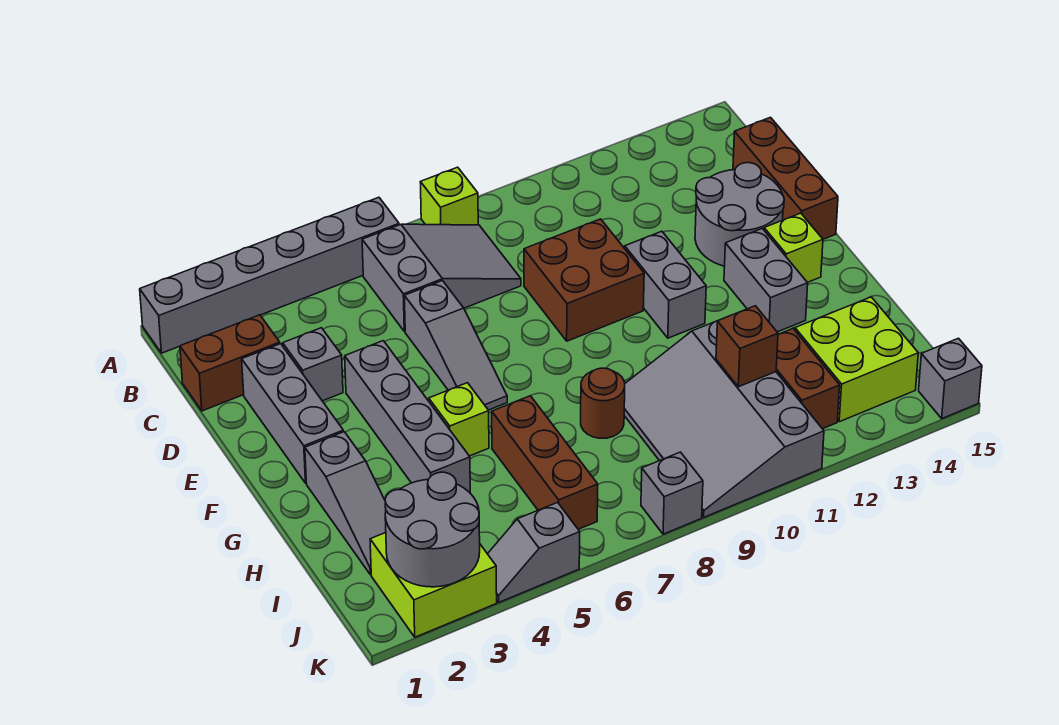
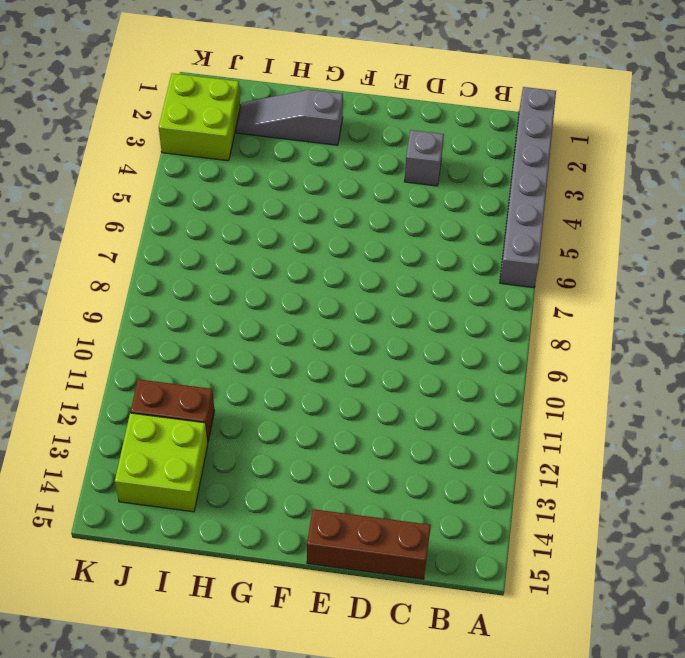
none -> lime 1x1 brick [420,167,478,225]
none -> grey 2x3 slope [362,224,521,332]
none -> brown 1x2 brick [180,315,280,411]

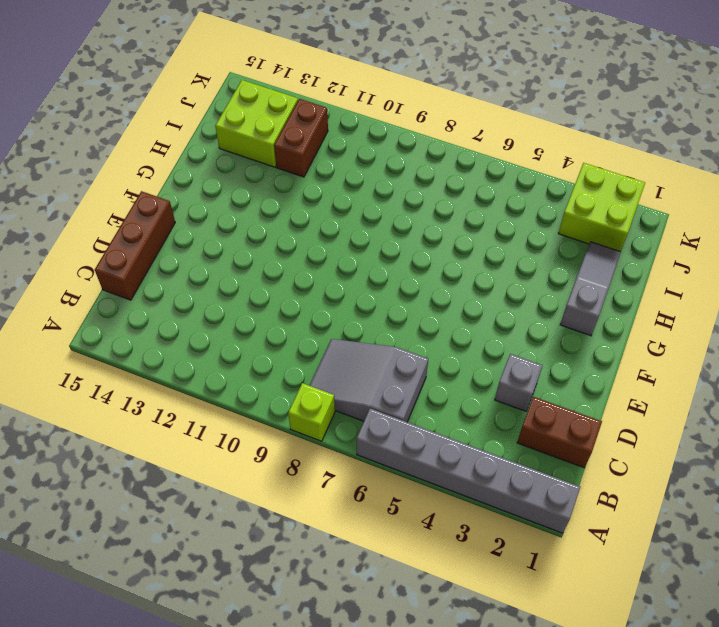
none -> grey 1x3 brick [242,344,343,483]
none -> grey 1x3 slope [404,281,507,410]
none -> brown 2x2 brick [524,219,644,341]

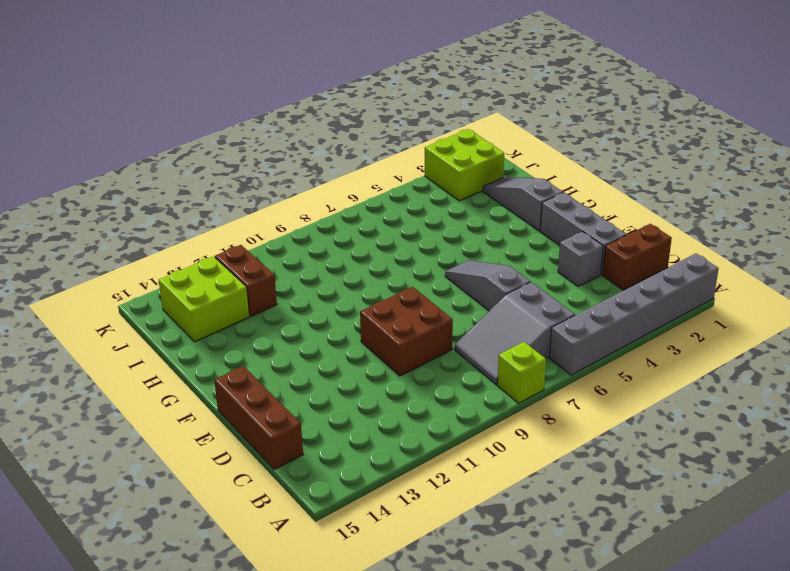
none -> grey 2x2 round brick [695,163,784,266]
none -> grey 1x4 brick [345,341,470,493]
none -> grey 1x2 brick [625,231,706,338]

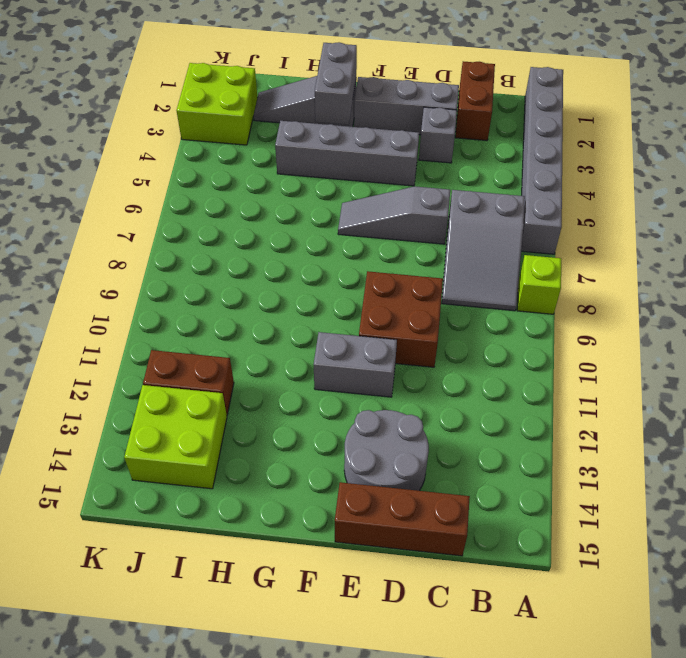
grey 1x2 brick [315,42,357,125] -> grey 1x2 brick turned to [724,229,808,332]
none -> lime 1x1 brick [764,213,823,282]
none -> lime 1x1 brick [429,383,489,456]
none -> brown 1x3 brick [492,396,598,529]

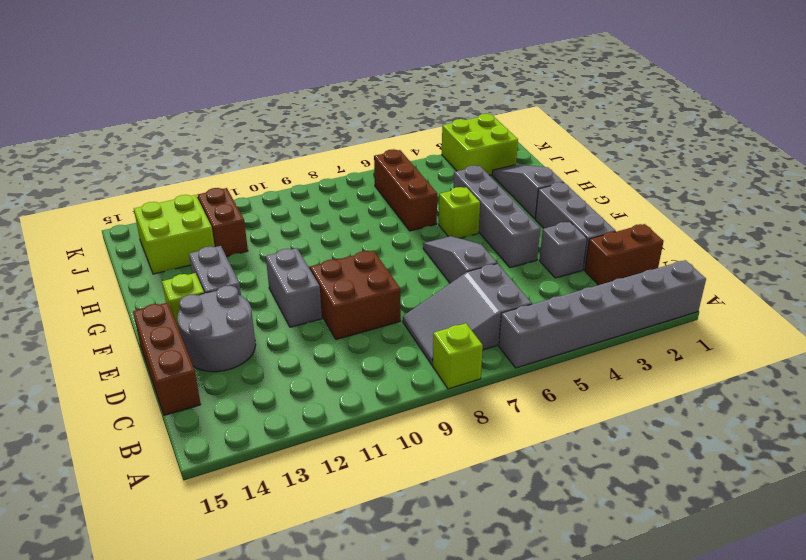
none -> brown 1x1 round brick [581,368,625,438]
none -> grey 3x4 slope [624,321,824,517]
none -> grey 1x2 slope [488,502,580,602]

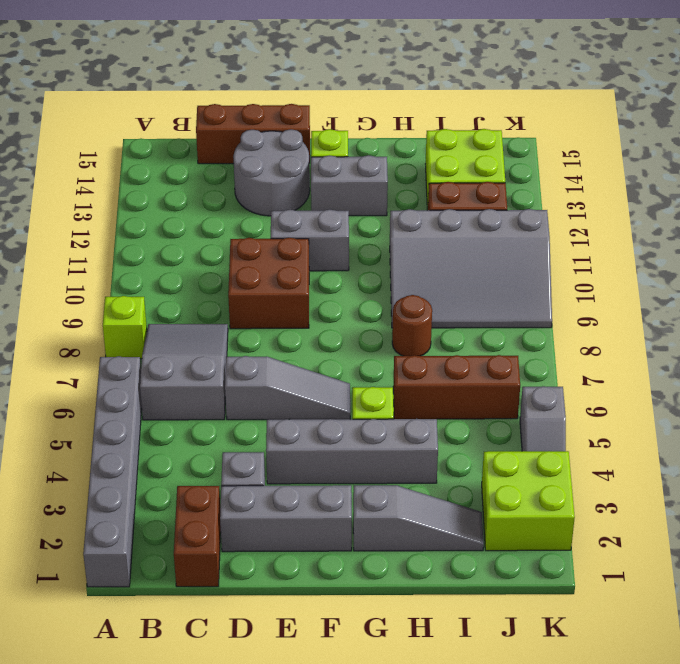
none -> grey 1x1 brick [641,452,703,534]
none -> grey 1x1 brick [919,338,982,418]
none -> brown 1x1 brick [716,306,778,387]

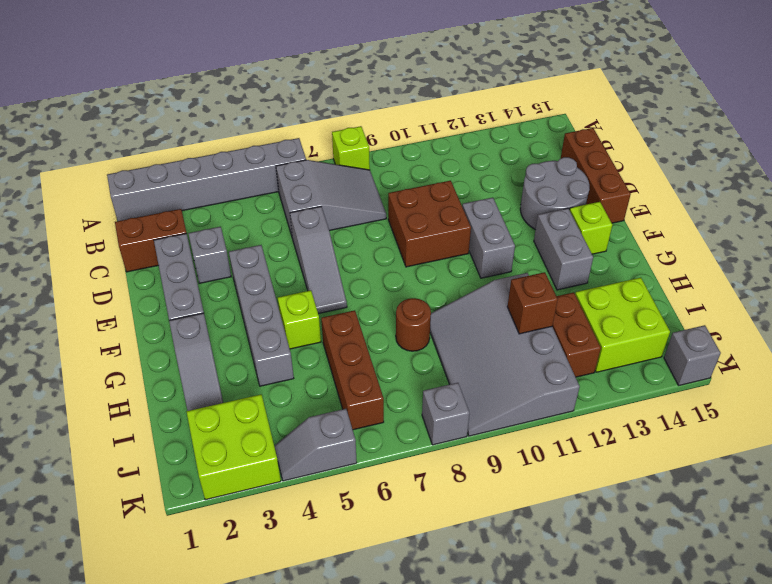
none -> grey 2x2 round brick [385,472,480,587]

